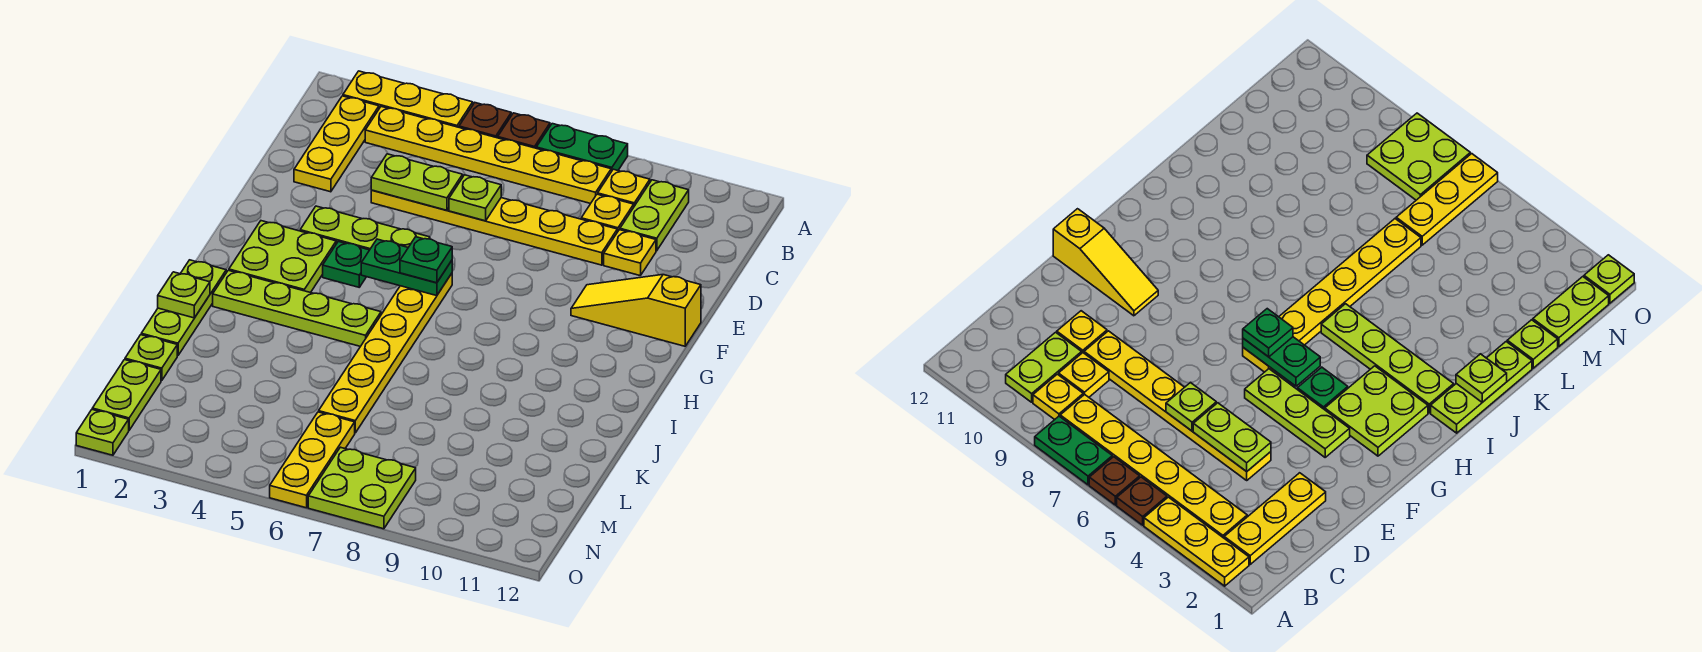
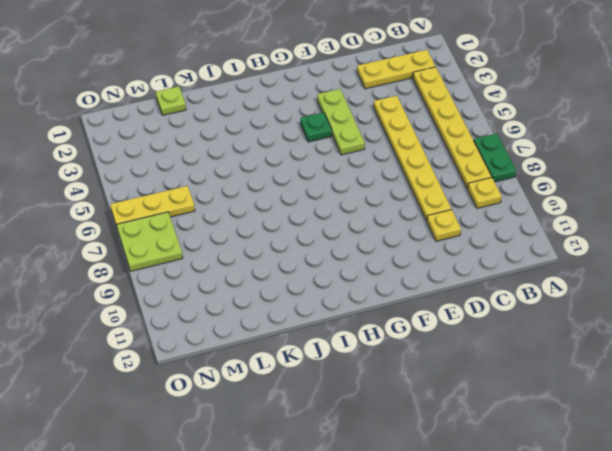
none -> yellow 1x3 plate [343,71,473,127]
none -> brown 1x1 plate [459,103,511,138]
none -> brown 1x1 plate [498,113,550,148]

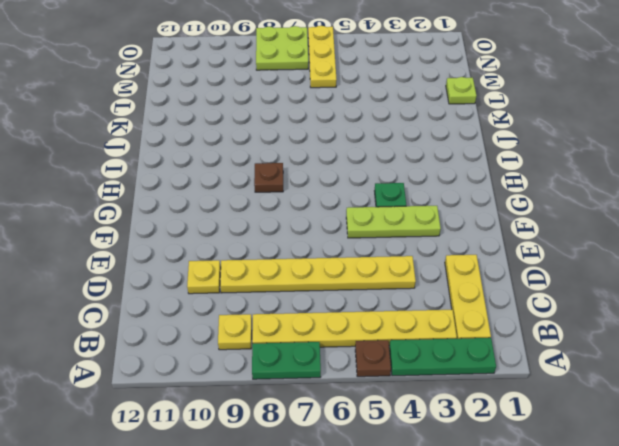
green 1x3 plate [389,338,496,376] -> yellow 1x3 plate [343,71,473,127]
brown 1x1 plate [254,163,283,192] -> brown 1x1 plate moved to [498,113,550,148]
none -> lime 1x2 plate [620,180,689,251]
none -> yellow 1x1 plate [581,194,634,232]
none -> yellow 1x3 slope [571,275,701,346]

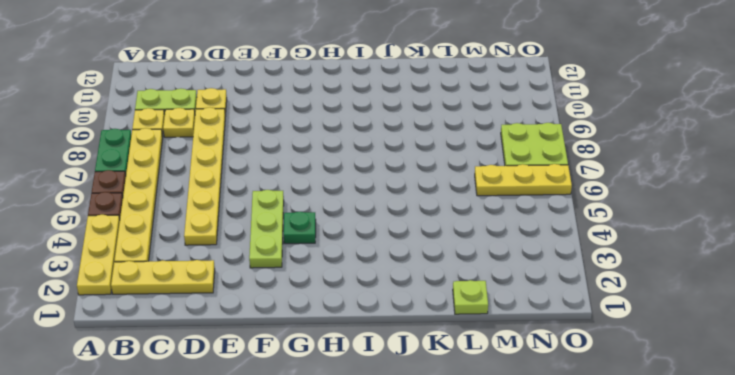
none -> yellow 1x3 slope [571,275,701,346]
none -> lime 2x2 plate [229,221,336,293]
none -> yellow 1x6 plate [319,274,452,433]

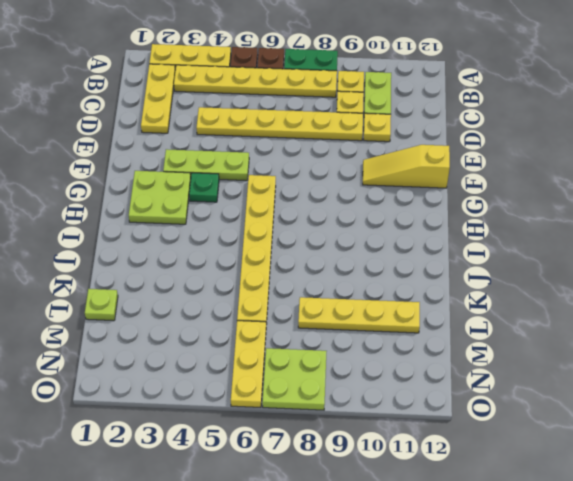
yellow 1x4 plate [298,297,420,333] -> none
none -> lime 1x3 plate [141,260,226,356]
none -> lime 1x4 plate [213,270,381,346]
none -> lime 1x2 plate [92,360,161,430]

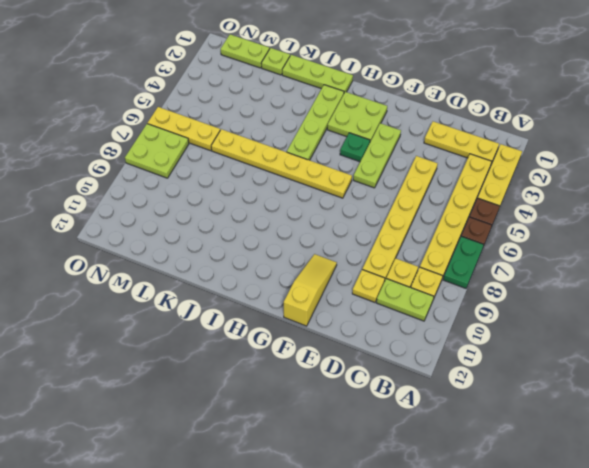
none -> lime 1x1 plate [76,410,129,455]
none -> lime 1x2 plate [371,154,463,210]
none -> lime 1x1 plate [449,175,501,221]

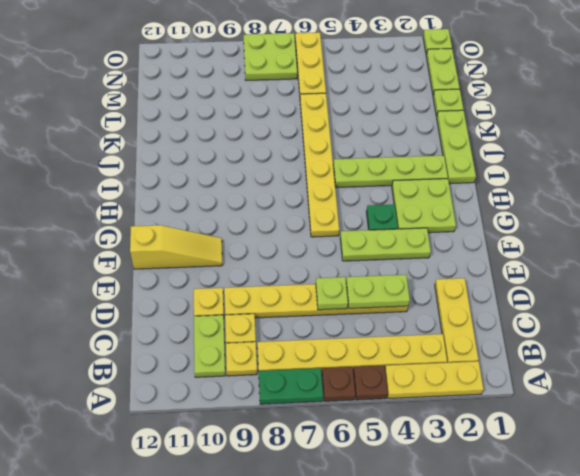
none -> green 1x2 plate [361,239,452,296]
none -> lime 1x1 plate [158,272,210,318]
none -> green 1x1 plate [400,237,452,283]

